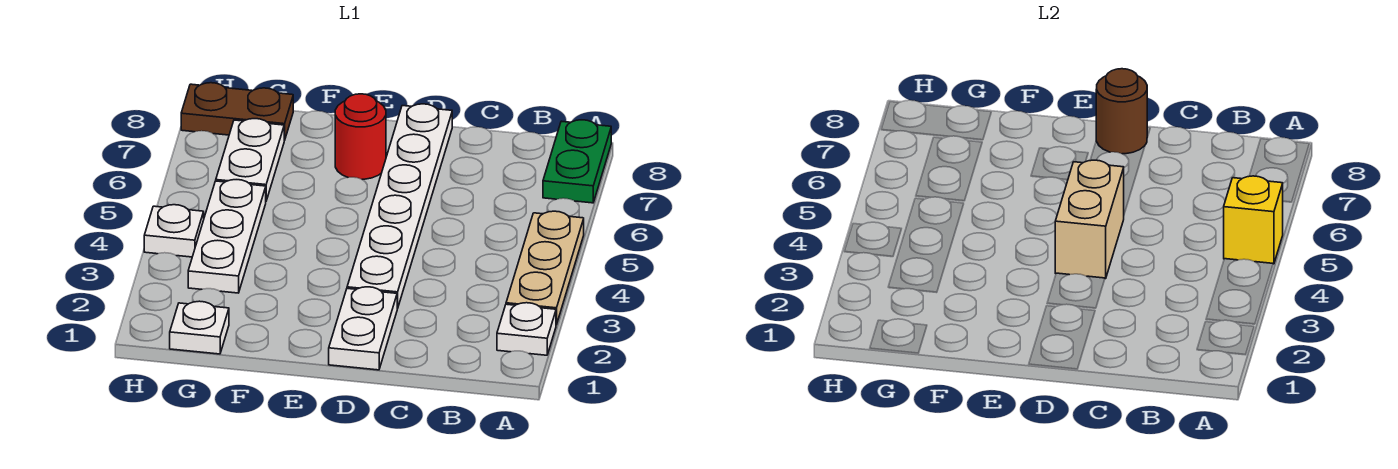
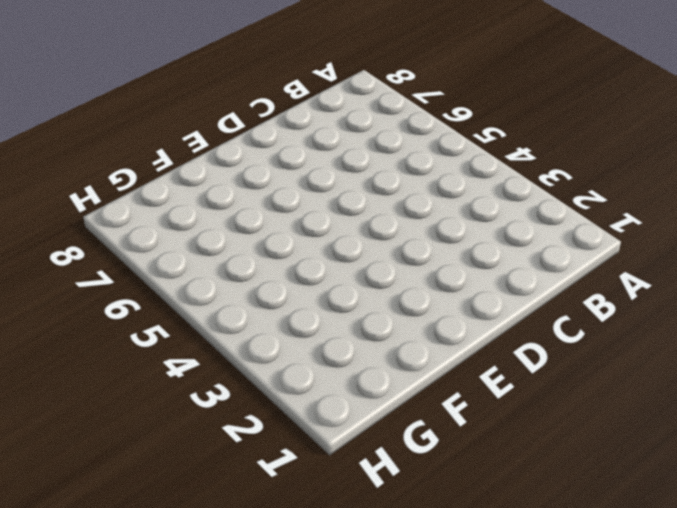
none -> white 1x1 plate [497,303,556,355]
none -> tan 1x3 plate [506,211,584,325]
none -> green 1x2 plate [543,120,611,203]

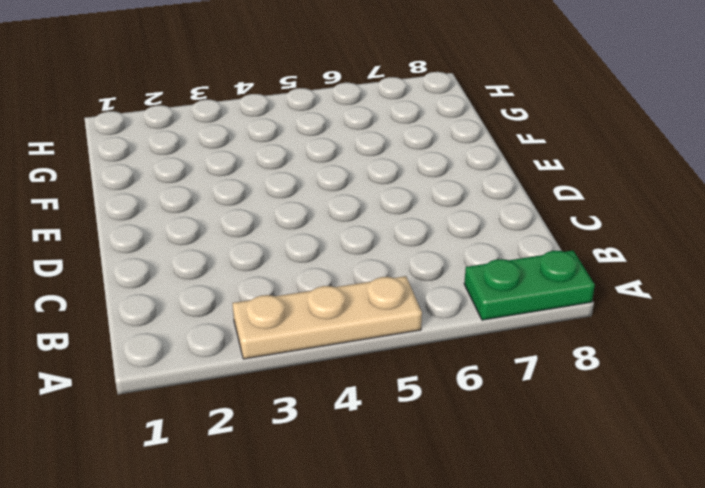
none -> white 1x1 plate [497,303,556,355]
none -> white 1x2 plate [329,287,397,370]
none -> white 1x6 plate [347,104,452,309]

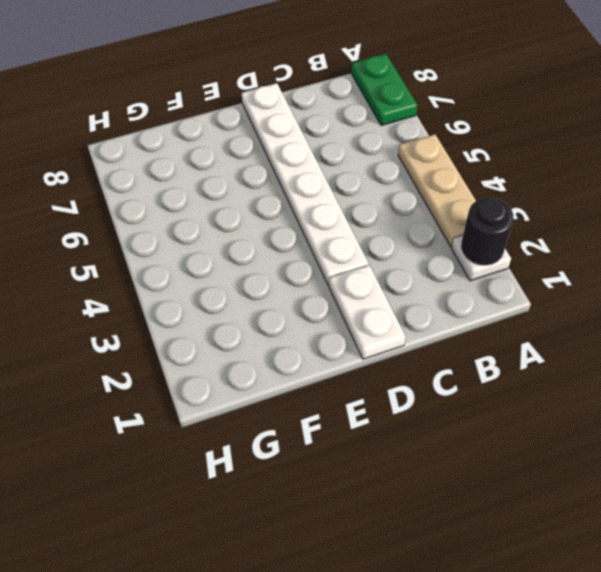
black 1x1 round brick [461,198,513,265] -> none
none -> red 1x1 round brick [335,94,386,179]
none -> white 1x1 plate [170,301,229,354]
none -> white 1x3 plate [188,180,266,293]

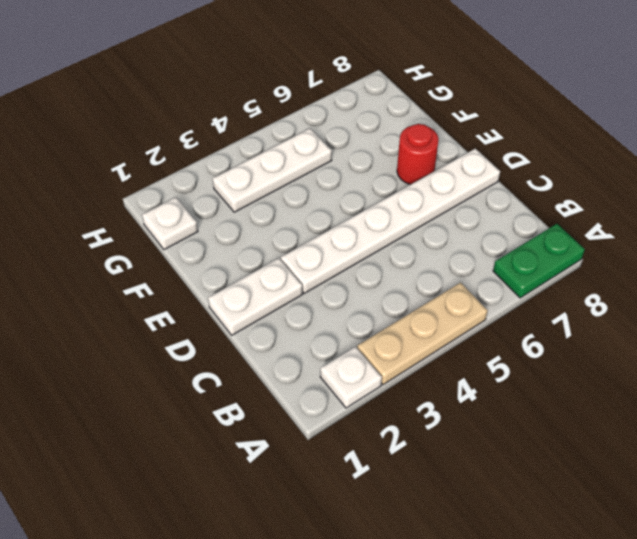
none -> white 1x2 plate [216,119,284,201]
none -> brown 1x2 plate [181,83,293,140]
none -> white 1x1 plate [144,205,204,257]

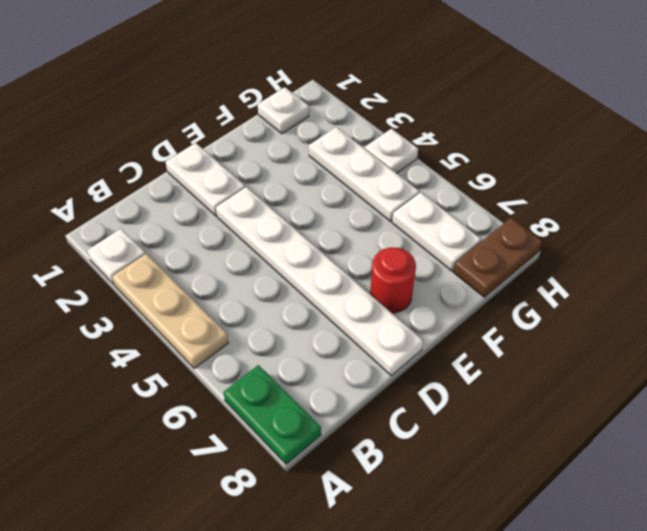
none -> yellow 1x1 brick [1224,176,1283,264]
none -> tan 1x2 brick [1055,160,1124,279]
none -> brown 1x1 round brick [1096,69,1147,154]

